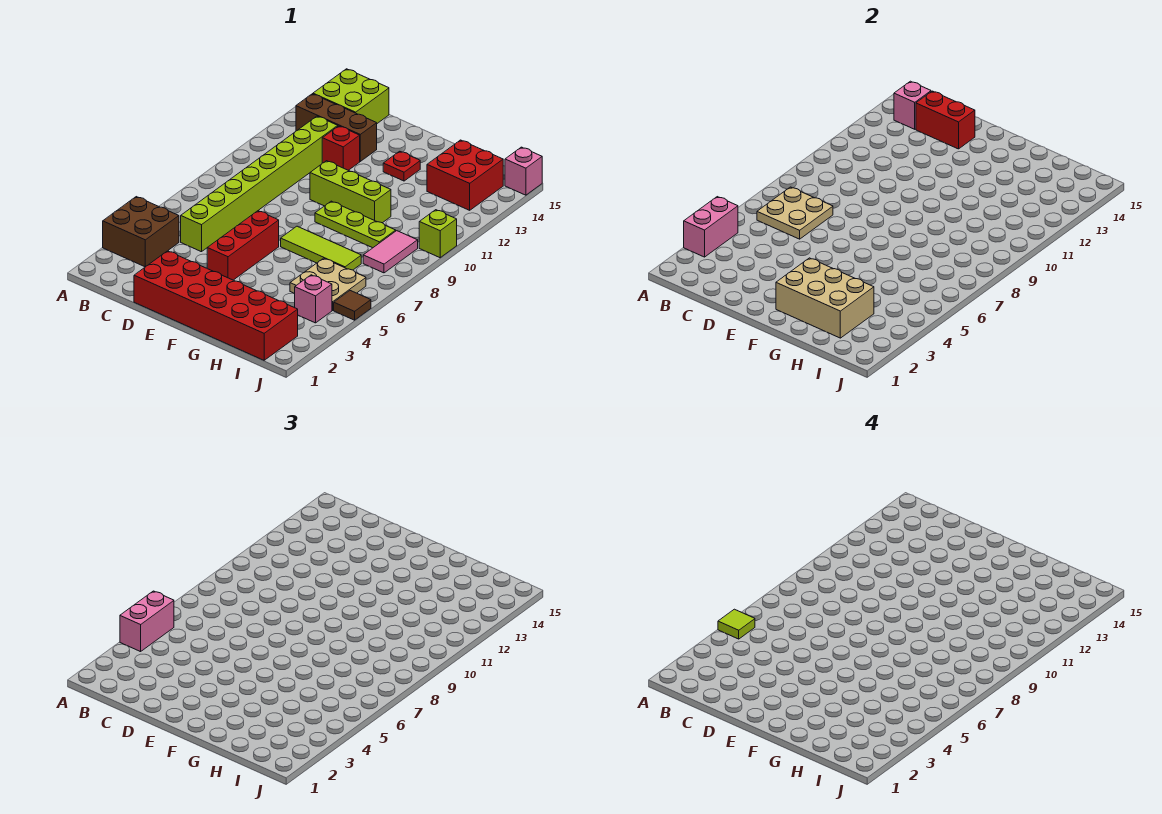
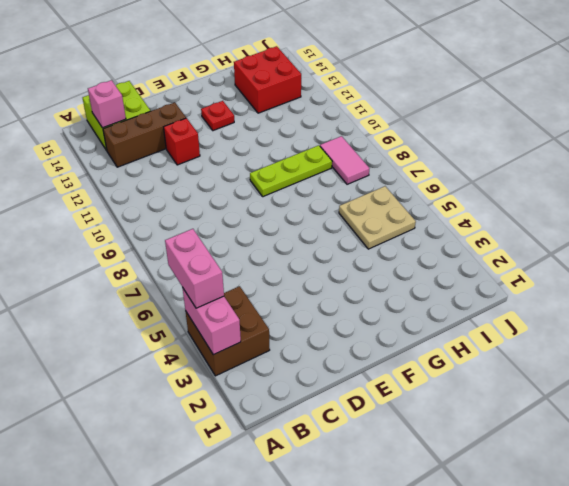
none -> lime 1x8 brick [181,116,338,252]
none -> red 2x6 brick [134,251,298,360]
none -> red 1x3 brick [207,211,279,280]

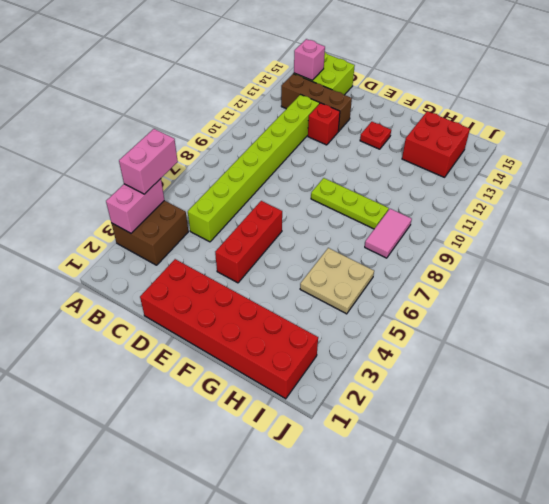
none -> lime 1x3 brick [310,161,391,223]
none -> lime 1x3 tile [281,226,361,270]
none -> pink 1x1 brick [295,275,332,323]

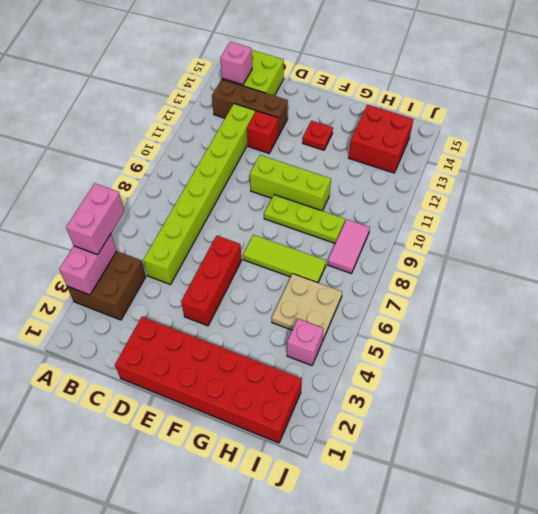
none -> brown 1x1 tile [334,291,371,320]
none -> lime 1x1 brick [419,210,457,258]
none -> pink 1x1 brick [505,147,542,195]

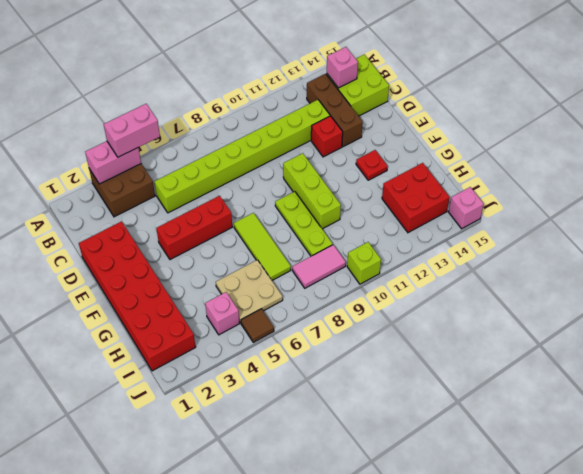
none -> tan 2x2 plate [757,187,833,239]
none -> red 1x2 brick [916,91,975,149]
none -> tan 2x3 brick [776,258,874,338]

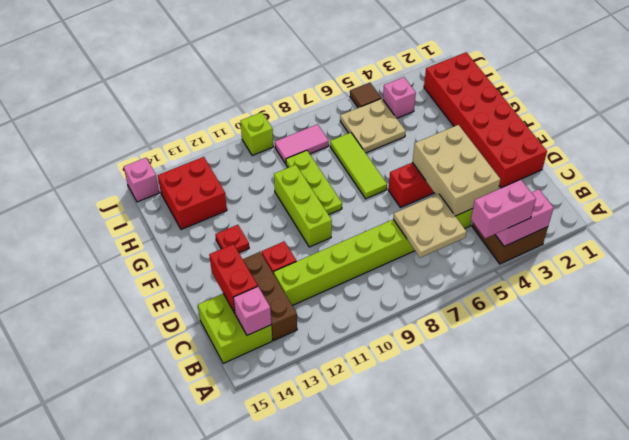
tan 2x3 brick [412,125,500,216] -> tan 2x3 brick moved to [776,258,874,338]
none -> lime 1x1 tile [718,609,755,639]

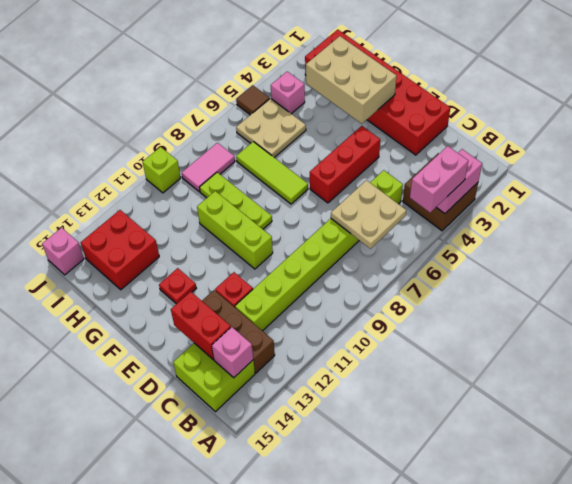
none -> lime 1x1 tile [718,609,755,639]

